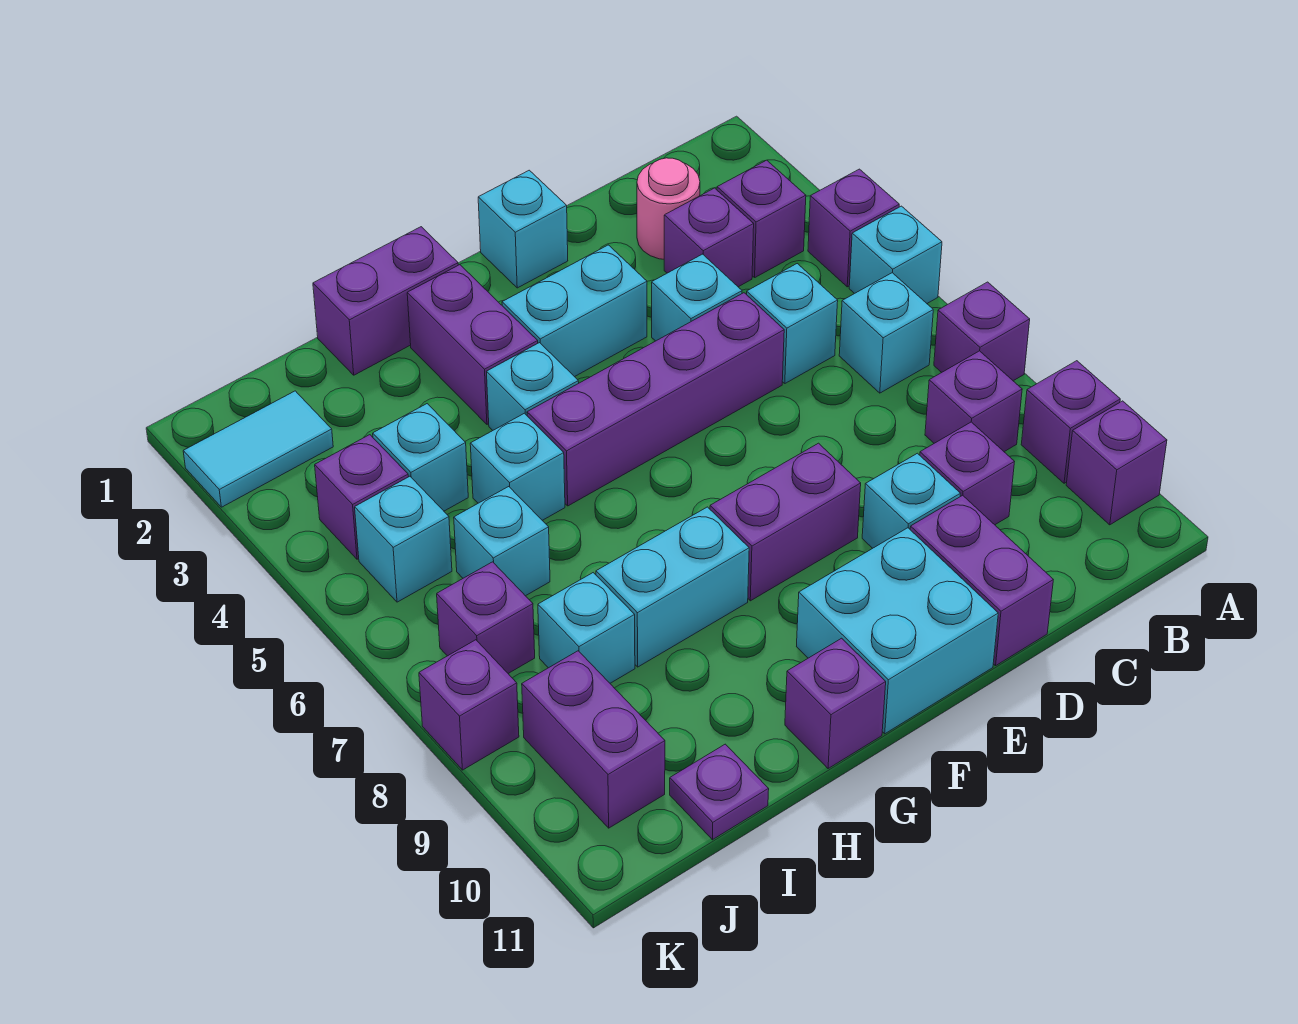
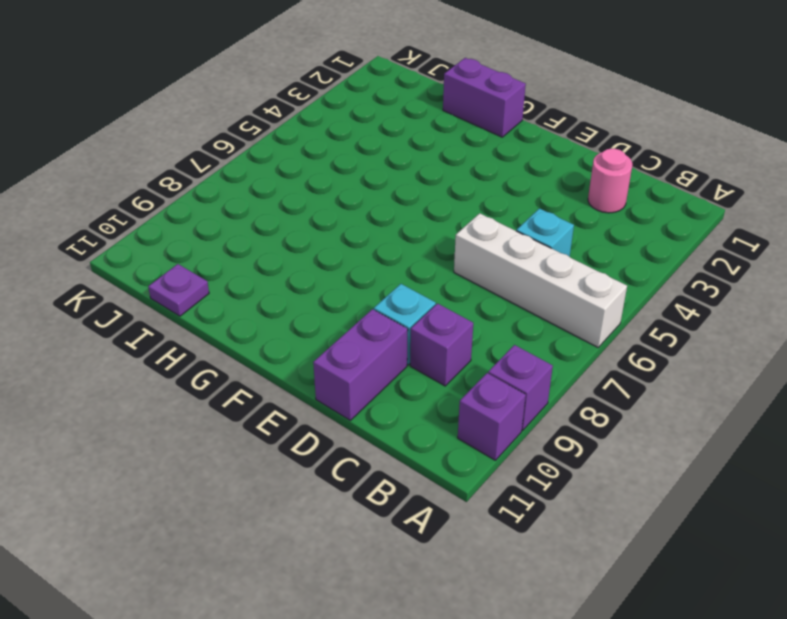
white 1x4 brick [454,213,627,347] -> cyan 1x1 brick [839,273,933,393]
none -> purple 1x1 brick [808,169,899,287]
none -> cyan 1x1 brick [849,206,942,303]
none -> purple 1x1 brick [934,282,1030,381]
none -> purple 1x1 brick [717,160,806,277]

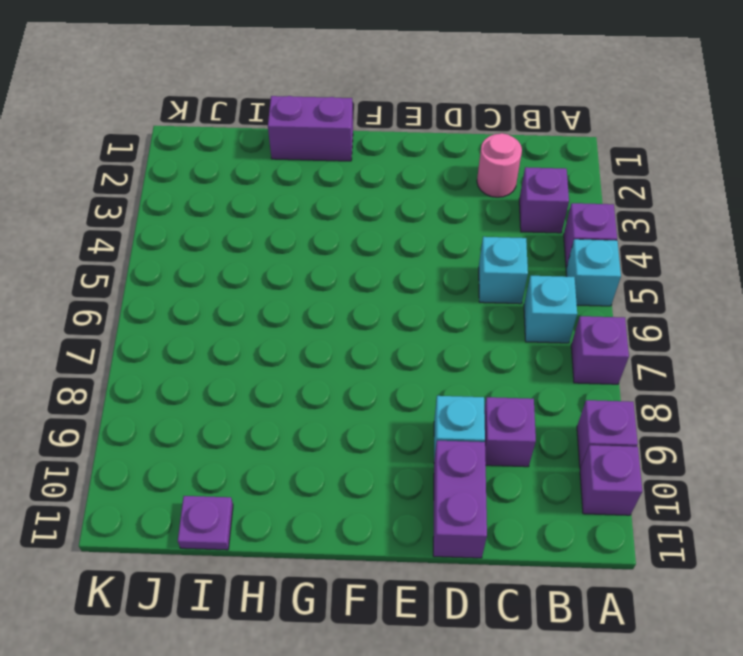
none -> purple 1x1 brick [925,351,1022,452]
none -> purple 1x1 brick [664,188,754,287]
none -> cyan 1x1 brick [652,254,742,341]
none -> purple 1x4 brick [527,293,784,506]

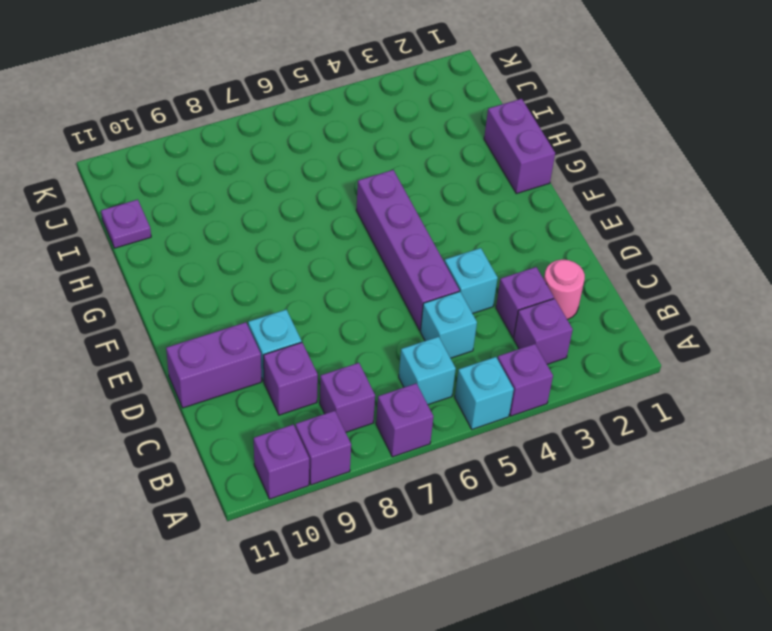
none -> cyan 1x1 brick [478,170,568,288]
none -> cyan 1x2 brick [502,245,647,377]
none -> purple 1x2 brick [710,443,861,601]
none -> cyan 2x2 brick [797,528,998,734]

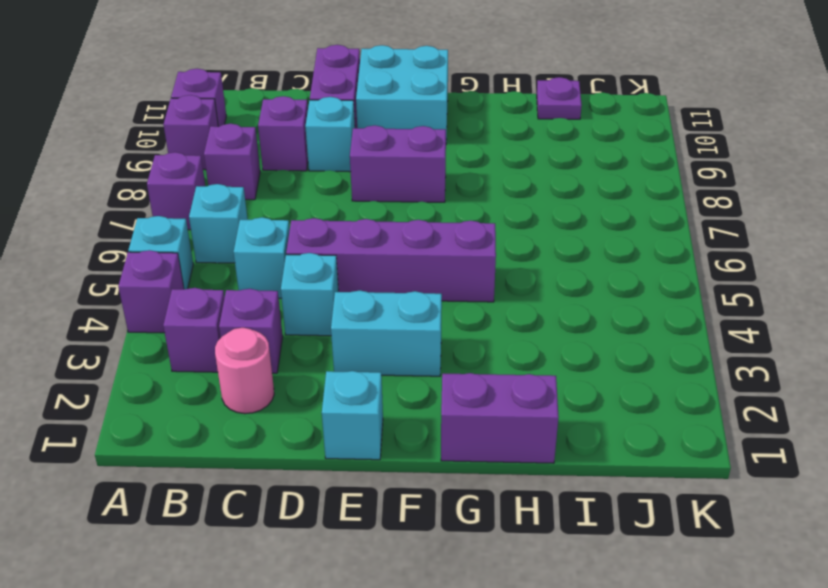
none -> purple 1x2 brick [407,265,538,424]
none -> cyan 1x1 brick [487,343,579,430]
none -> cyan 1x2 brick [596,507,749,667]
none -> purple 1x1 brick [785,638,886,769]

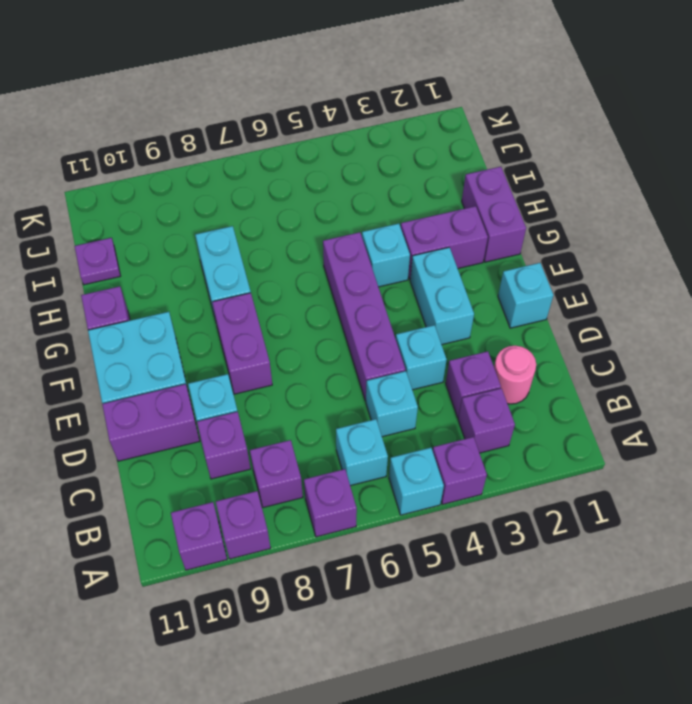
none -> cyan 1x1 brick [470,413,565,520]
none -> cyan 1x1 brick [373,404,468,511]
none -> cyan 1x1 brick [454,487,550,596]
none -> cyan 1x1 brick [538,573,635,683]

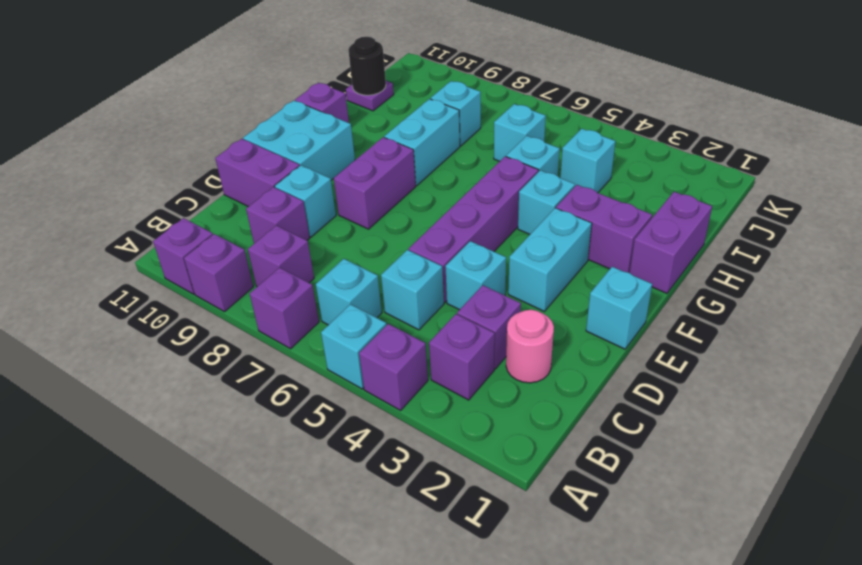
black 1x1 round brick [348,37,386,95] -> none
none -> cyan 1x2 tile [183,391,333,507]
none -> purple 1x1 brick [315,435,408,559]
none -> cyan 1x1 brick [355,476,452,602]
none -> purple 1x1 brick [437,562,535,673]

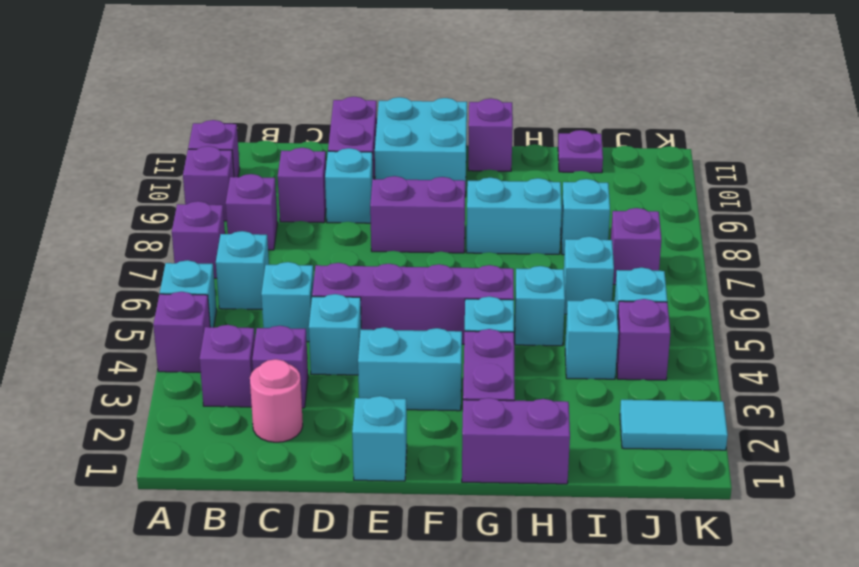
none -> purple 1x2 brick [522,651,665,828]
none -> purple 1x1 brick [419,640,519,770]

